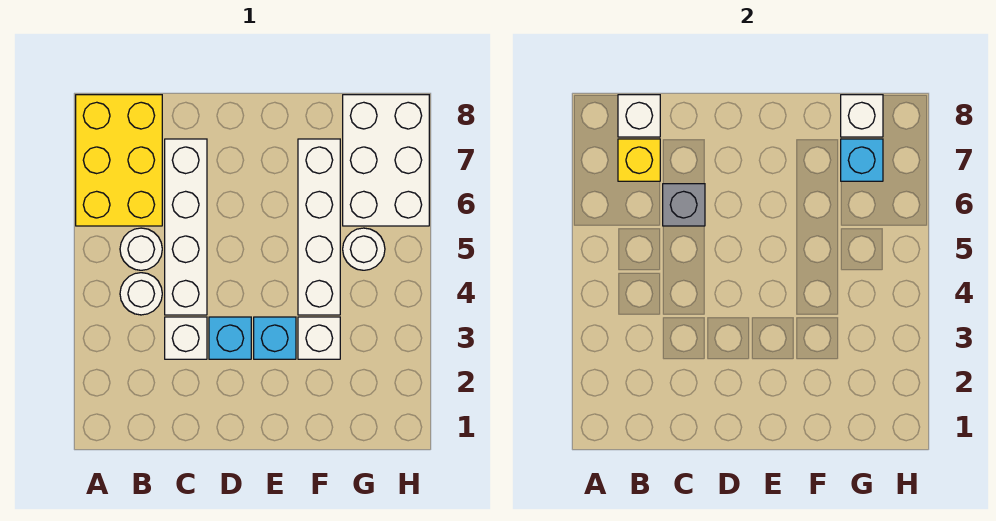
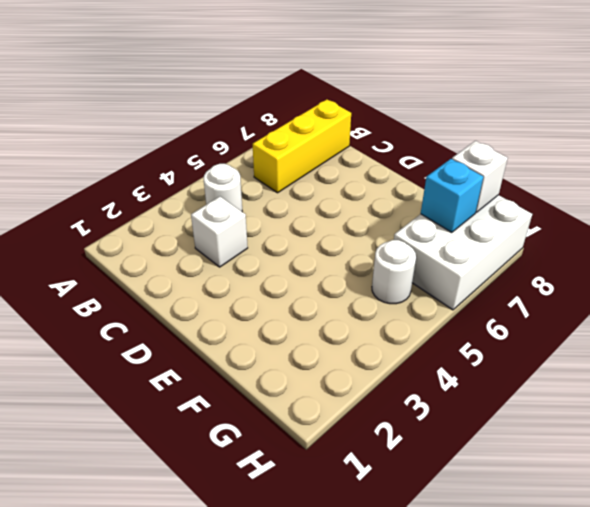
yellow 1x3 brick [253,100,351,193] -> yellow 2x3 brick [76,95,162,226]
none -> white 1x1 round brick [120,228,162,270]
none -> white 1x4 brick [165,139,207,315]
none -> cyan 1x1 brick [209,317,251,359]

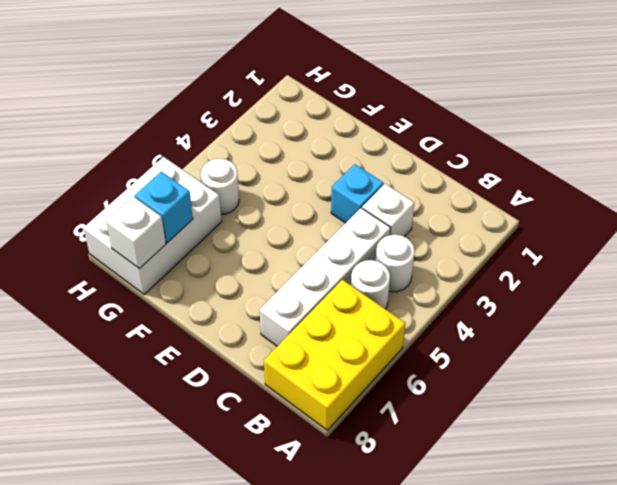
none -> cyan 1x1 brick [254,317,296,359]
none -> white 1x1 brick [298,317,340,359]
none -> white 1x4 brick [298,139,340,315]

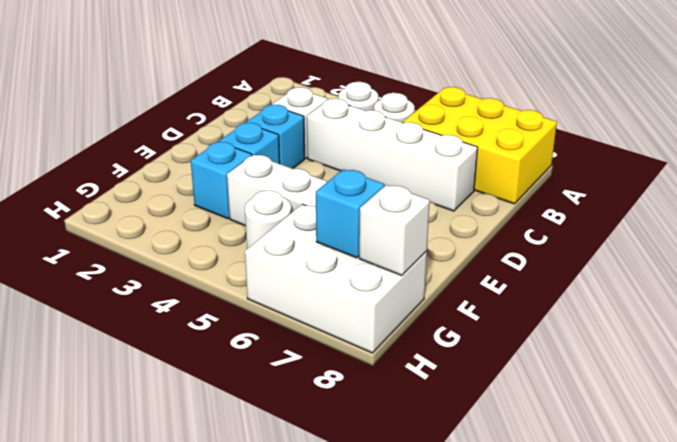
cyan 1x1 brick [191,142,252,219] -> white 1x1 brick [298,317,340,359]
none -> yellow 1x1 brick [618,139,660,181]
none -> white 1x1 brick [618,95,660,137]
none -> grey 1x1 brick [663,184,705,226]

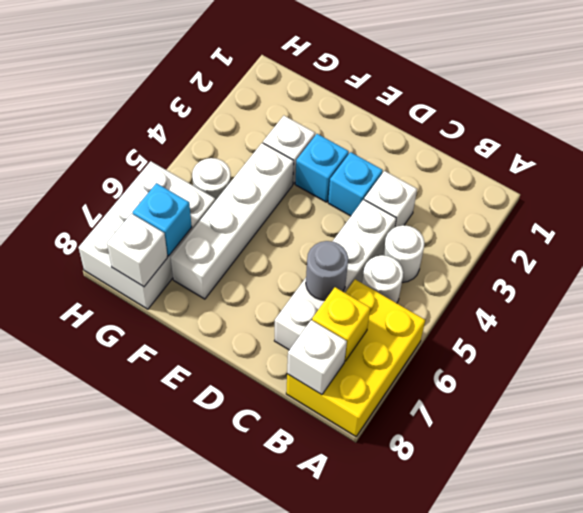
grey 1x1 round brick [306,241,348,300] -> grey 1x1 brick [663,184,705,226]

